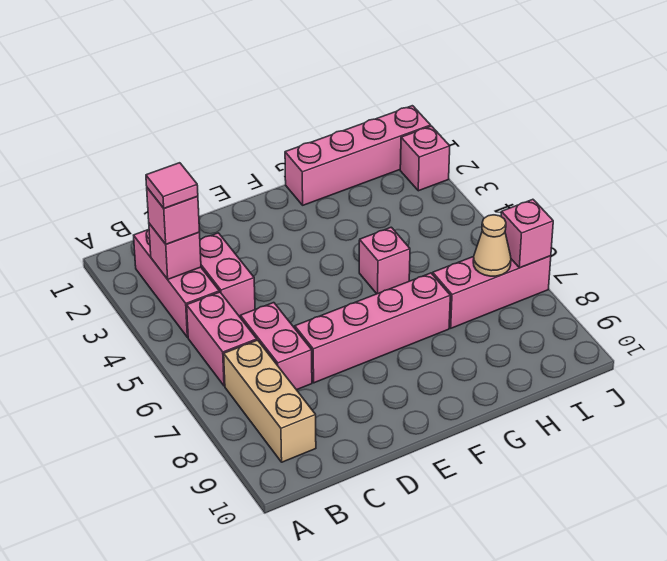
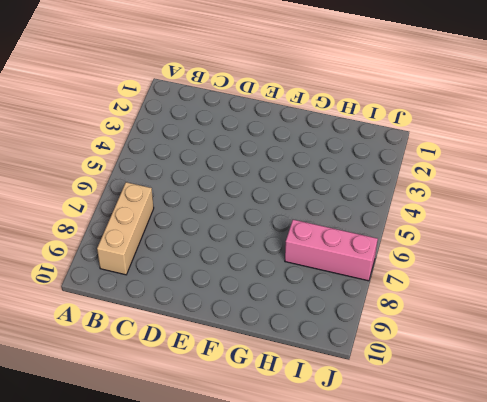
none -> pink 1x3 brick [134,229,219,337]
none -> pink 1x2 brick [187,292,257,386]
none -> pink 1x2 brick [200,233,255,317]

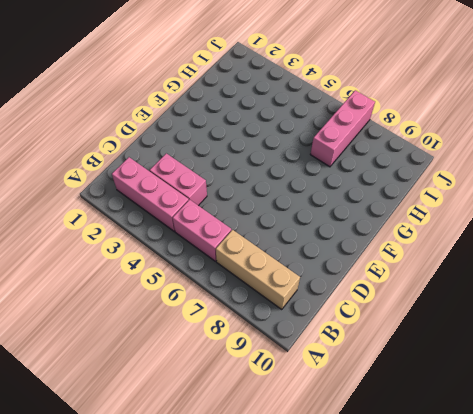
none -> pink 1x2 brick [241,303,312,390]
none -> pink 1x4 brick [295,273,450,383]
none -> pink 1x4 brick [285,106,431,205]

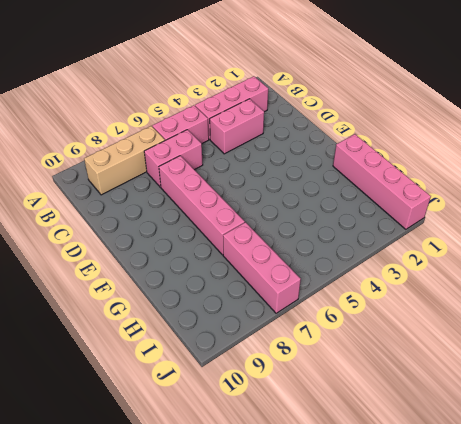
none -> pink 1x1 brick [359,227,410,294]
none -> pink 1x1 brick [400,126,450,191]
none -> pink 1x1 brick [149,224,201,279]

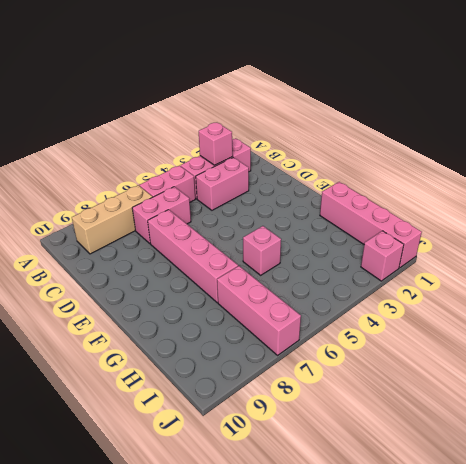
none -> tan 1x1 cone [473,215,511,276]
none -> pink 1x1 brick [501,199,553,268]
none -> pink 1x1 brick [147,188,200,244]

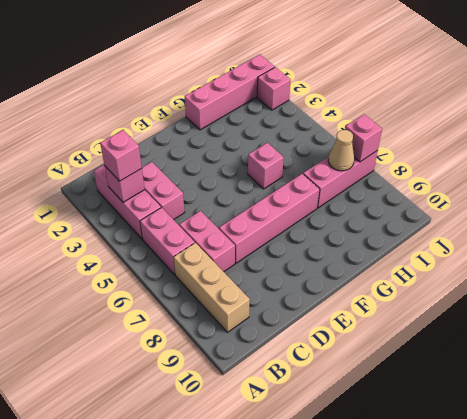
none -> pink 1x1 tile [146,163,198,208]

